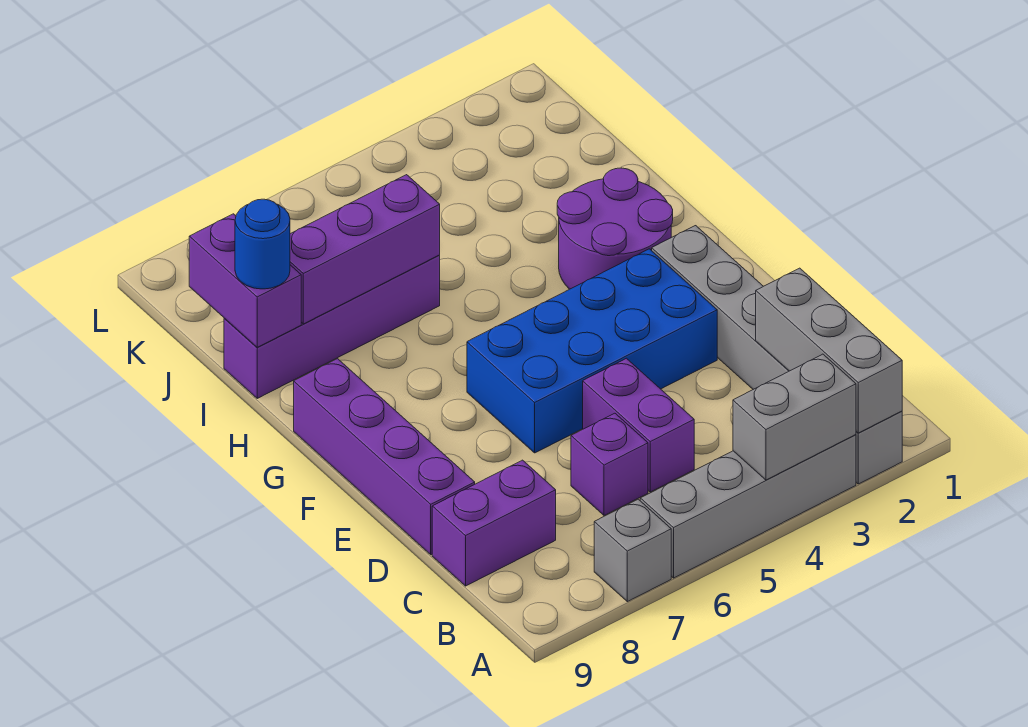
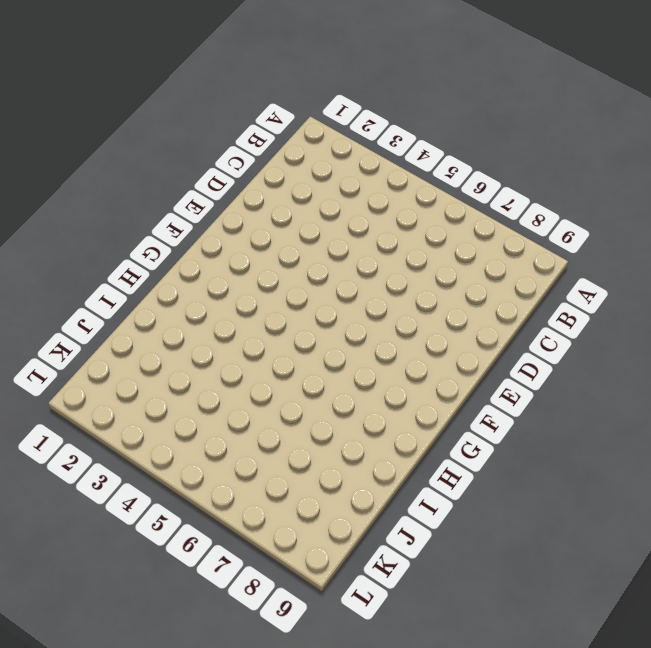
none -> grey 1x6 brick [652,226,902,484]
none -> grey 1x4 brick [640,435,856,578]
none -> grey 1x1 brick [594,499,671,602]

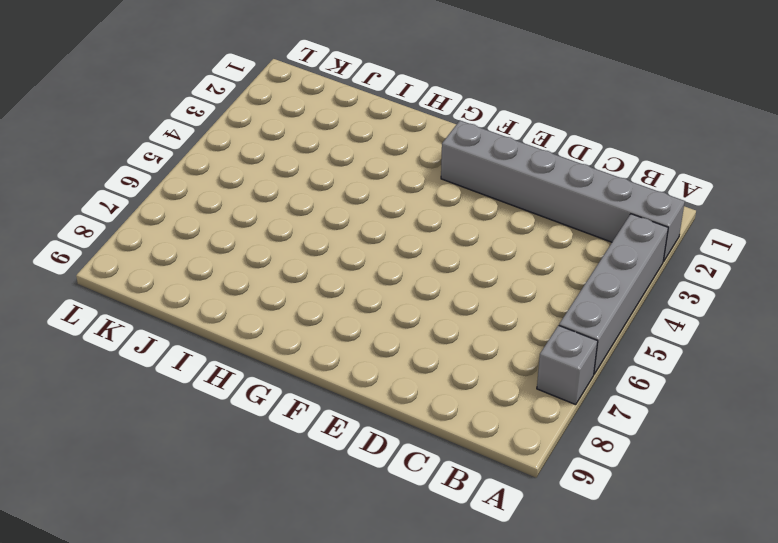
none -> purple 1x2 brick [583,358,694,492]
none -> purple 1x1 brick [571,413,648,516]
none -> purple 1x2 brick [432,460,556,586]

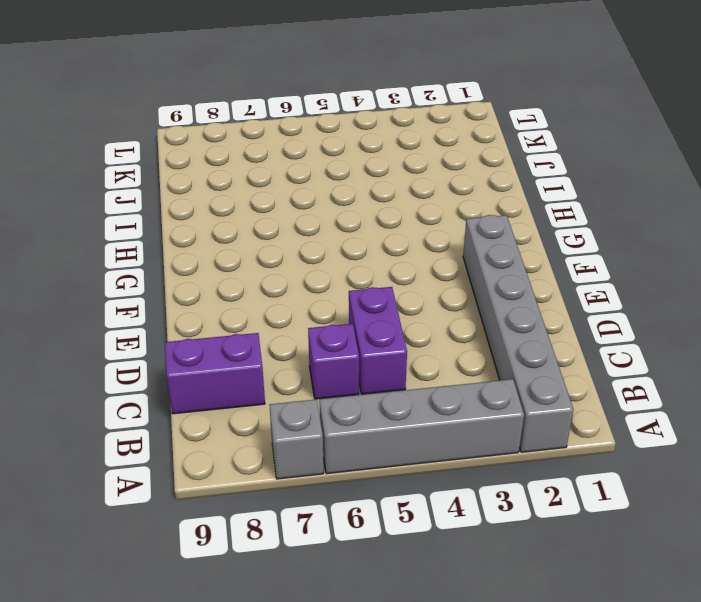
none -> purple 1x4 brick [294,359,475,555]
none -> blue 2x4 brick [467,249,717,453]
none -> purple 2x2 round brick [557,168,673,289]

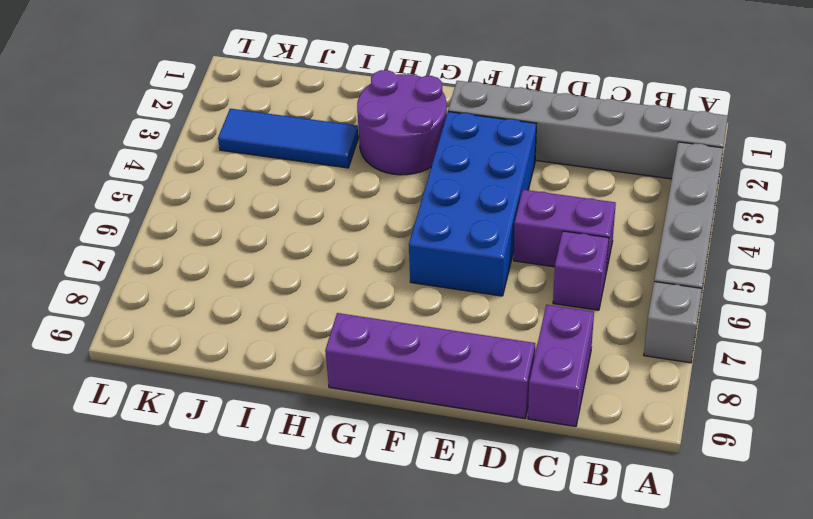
blue 1x3 tile [218,109,358,168] -> none
none -> purple 1x4 brick [224,255,440,398]
none -> grey 1x3 brick [756,268,902,433]
none -> grey 1x2 brick [733,354,856,480]

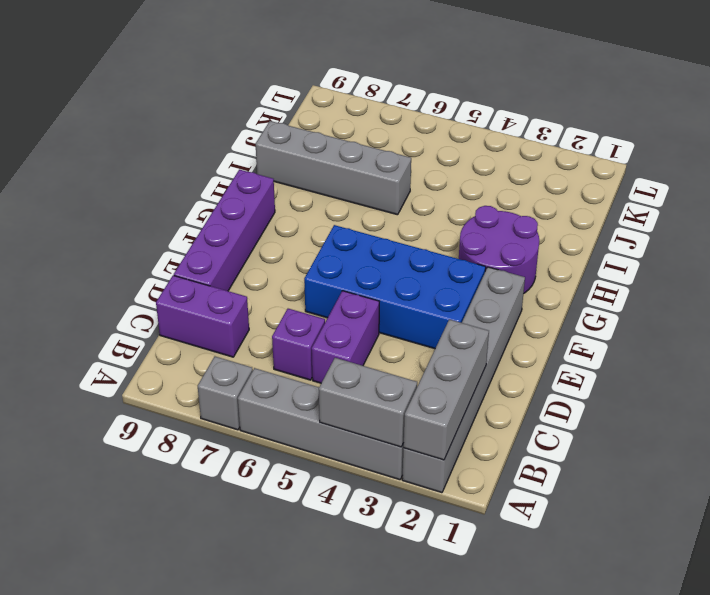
grey 1x4 brick [256,121,411,215] -> purple 1x4 brick [224,255,440,398]
none -> purple 1x3 brick [290,175,440,324]
none -> purple 1x2 brick [189,214,301,347]
none -> blue 1x1 round brick [235,199,290,289]

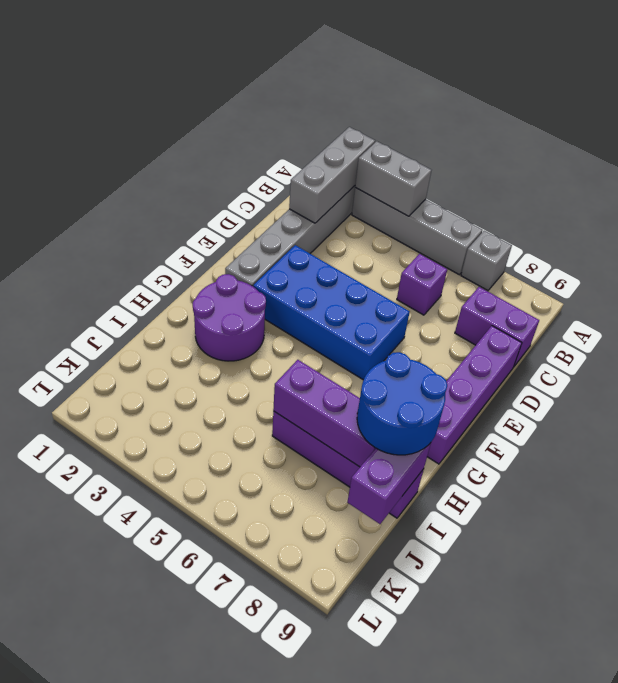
blue 2x2 round brick [357,352,447,455] -> blue 1x1 round brick [235,199,290,289]
none -> purple 1x2 brick [583,358,694,492]

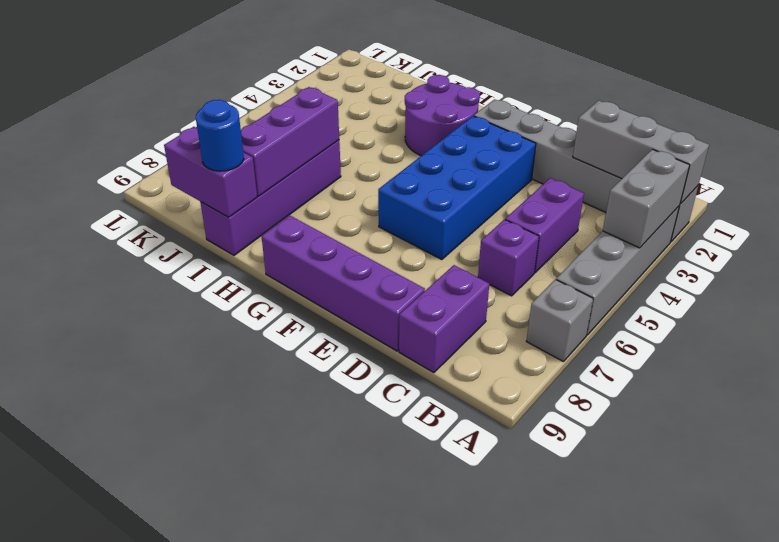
purple 1x2 brick [505,178,584,273] -> purple 1x2 brick turned to [583,358,694,492]

